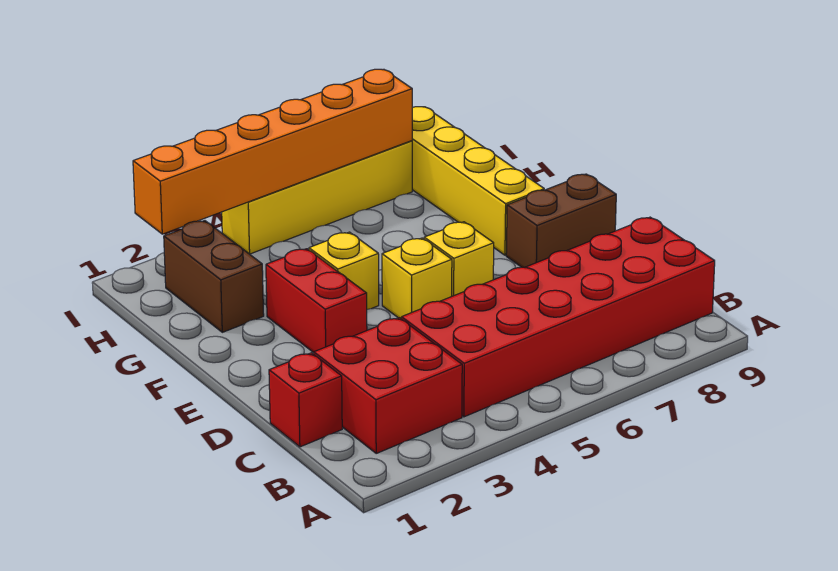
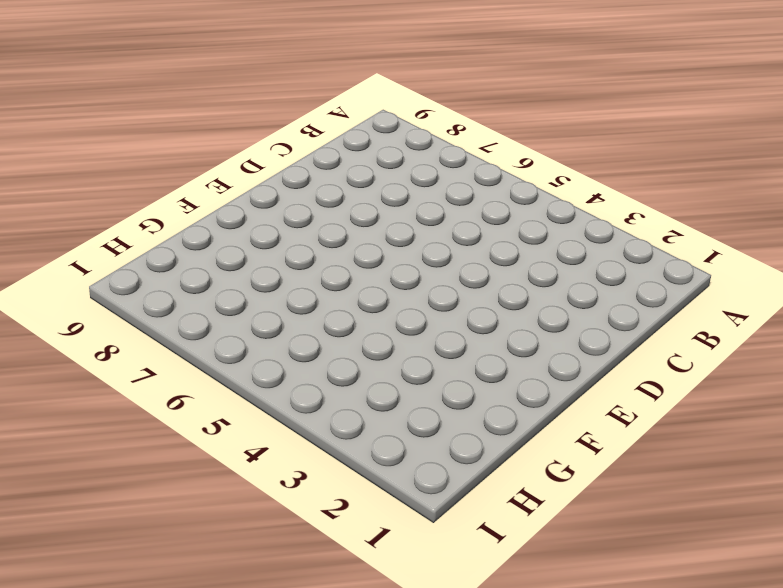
none -> red 2x2 brick [314,318,462,453]
none -> red 2x6 brick [402,217,715,417]
none -> red 1x1 brick [269,353,342,447]

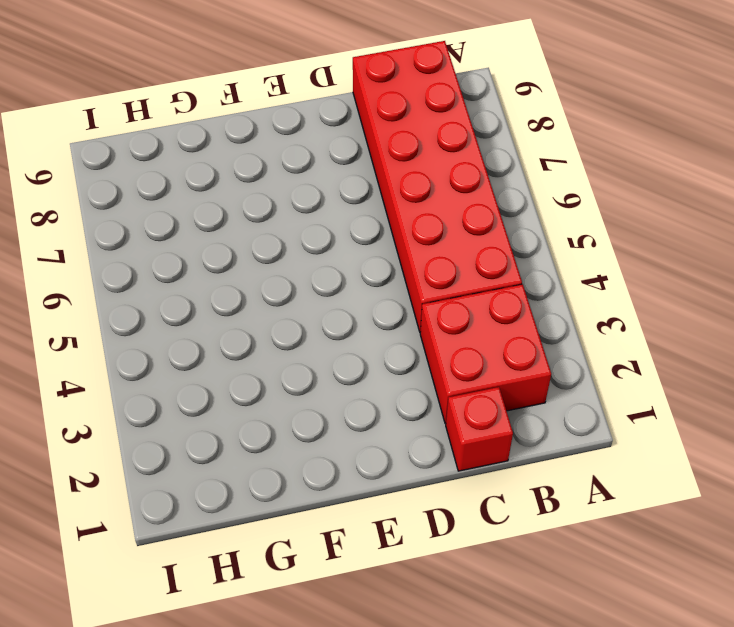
none -> red 1x2 brick [266,249,367,353]
none -> yellow 1x1 brick [382,238,452,319]
none -> yellow 1x1 brick [424,222,494,296]

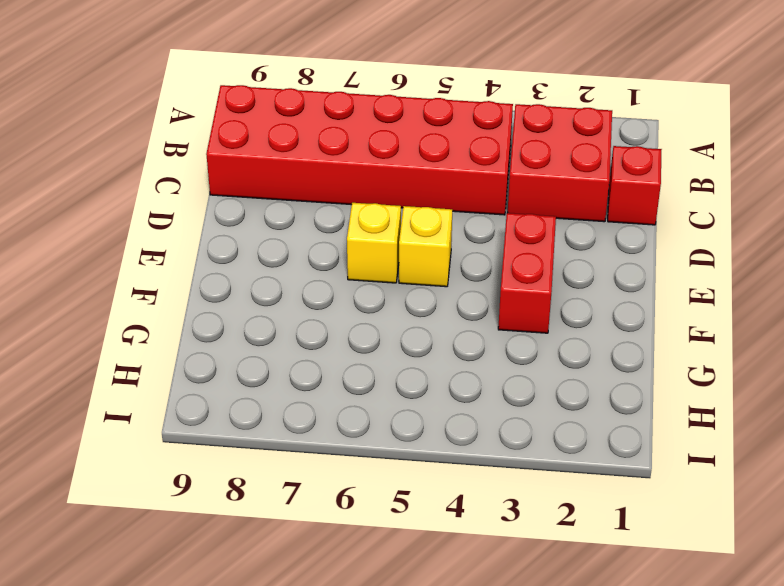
none -> brown 1x2 brick [506,174,616,267]
none -> yellow 1x1 brick [309,232,379,309]
none -> yellow 1x4 brick [412,107,544,255]

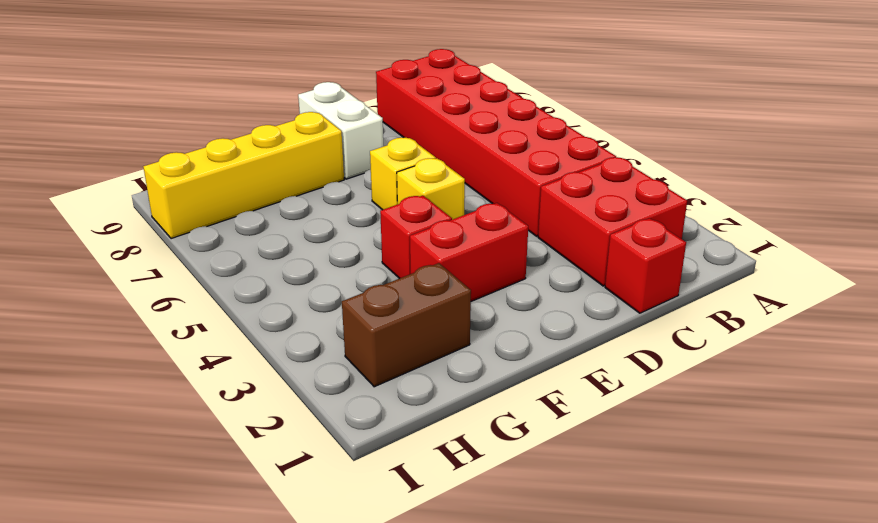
white 1x2 brick [298,82,383,179] -> brown 1x2 brick [506,174,616,267]
red 1x1 brick [380,196,452,279] -> yellow 1x1 brick [309,232,379,309]
none -> yellow 1x4 brick [222,141,412,254]
none -> orange 1x6 brick [133,69,412,234]

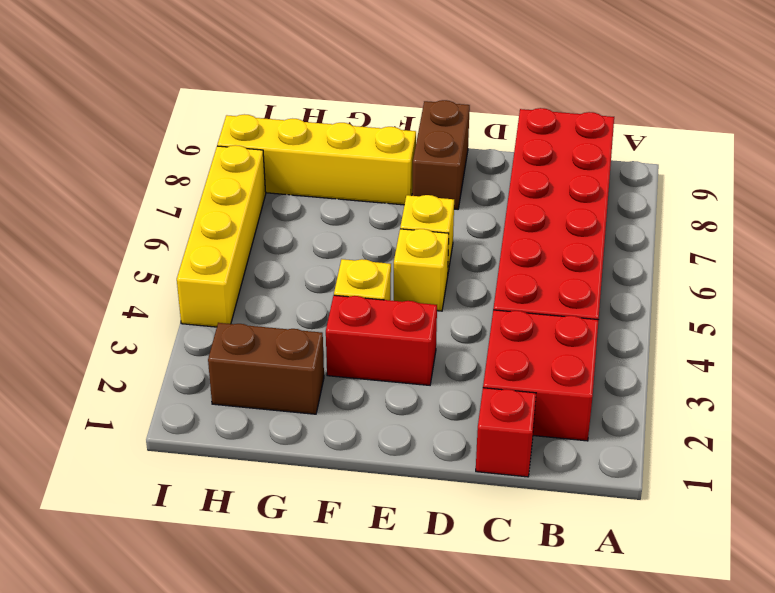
none -> orange 1x6 brick [133,69,412,234]

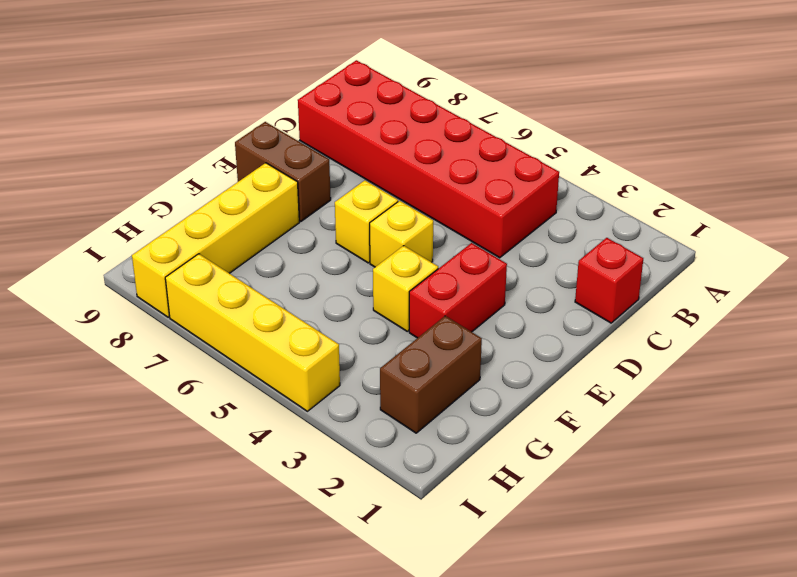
none -> red 2x2 brick [314,318,462,453]
none -> orange 1x6 brick [133,69,412,234]

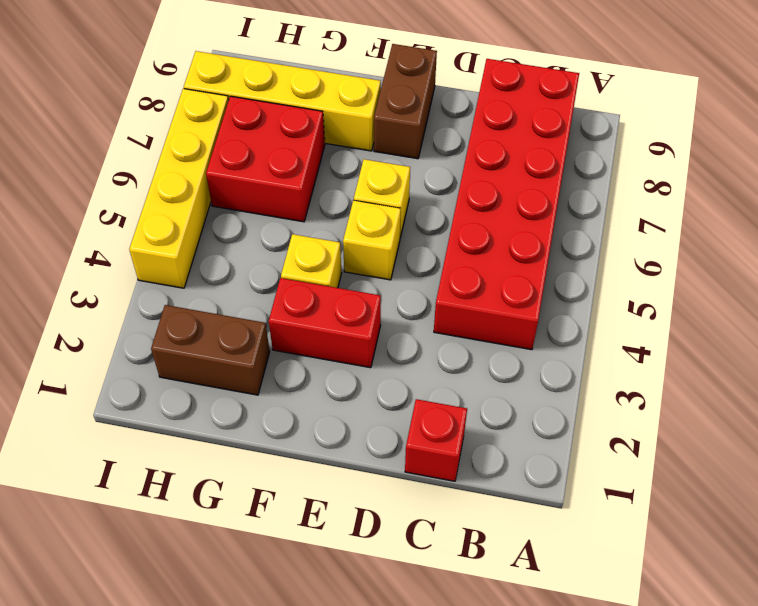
red 2x2 brick [206,96,325,222] -> red 2x2 brick moved to [314,318,462,453]
none -> orange 1x6 brick [133,69,412,234]

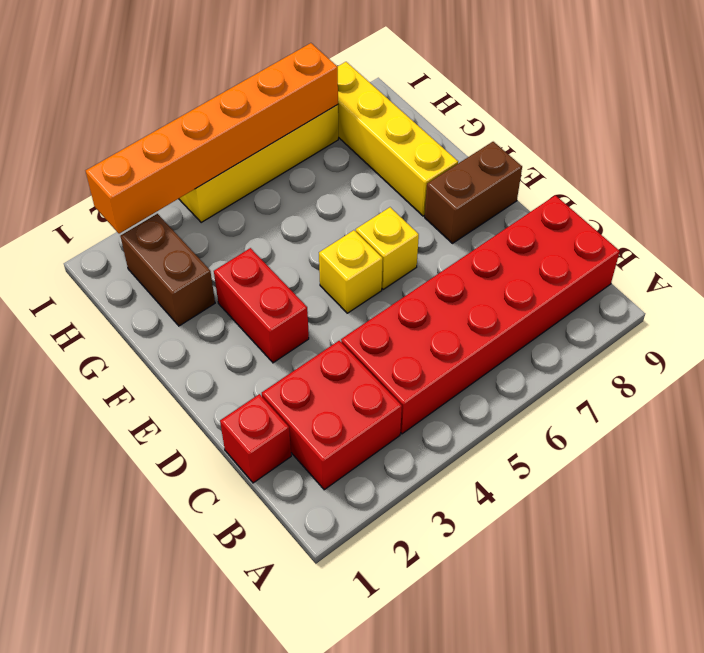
none -> yellow 1x1 brick [309,232,379,309]

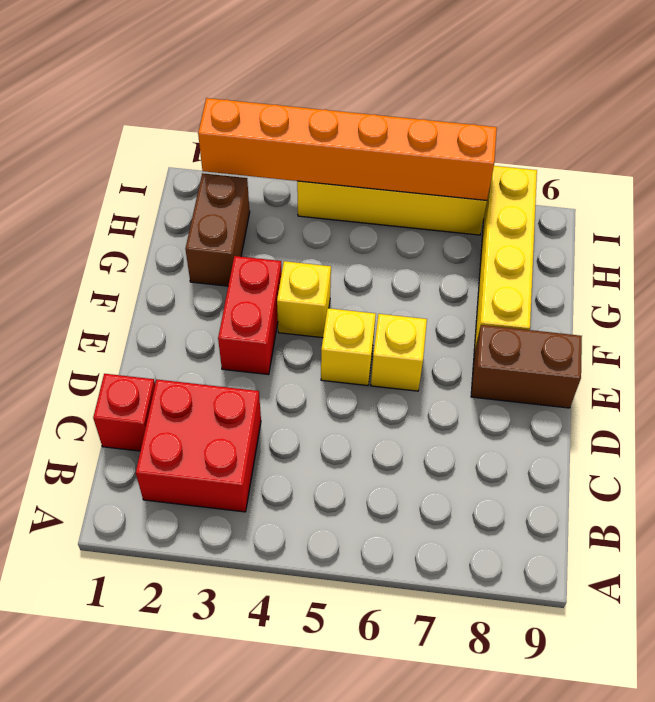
none -> red 2x6 brick [402,217,715,417]

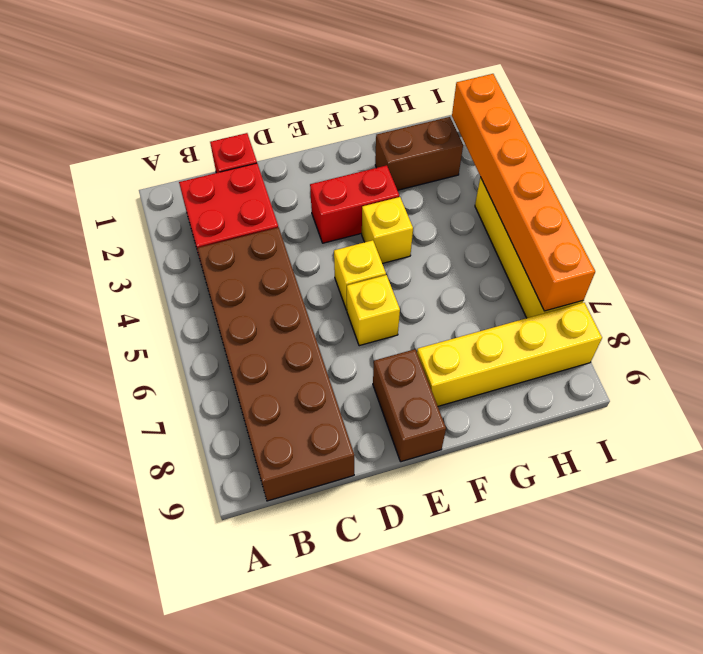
brown 2x6 brick [197,227,354,501] -> red 2x6 brick [402,217,715,417]

